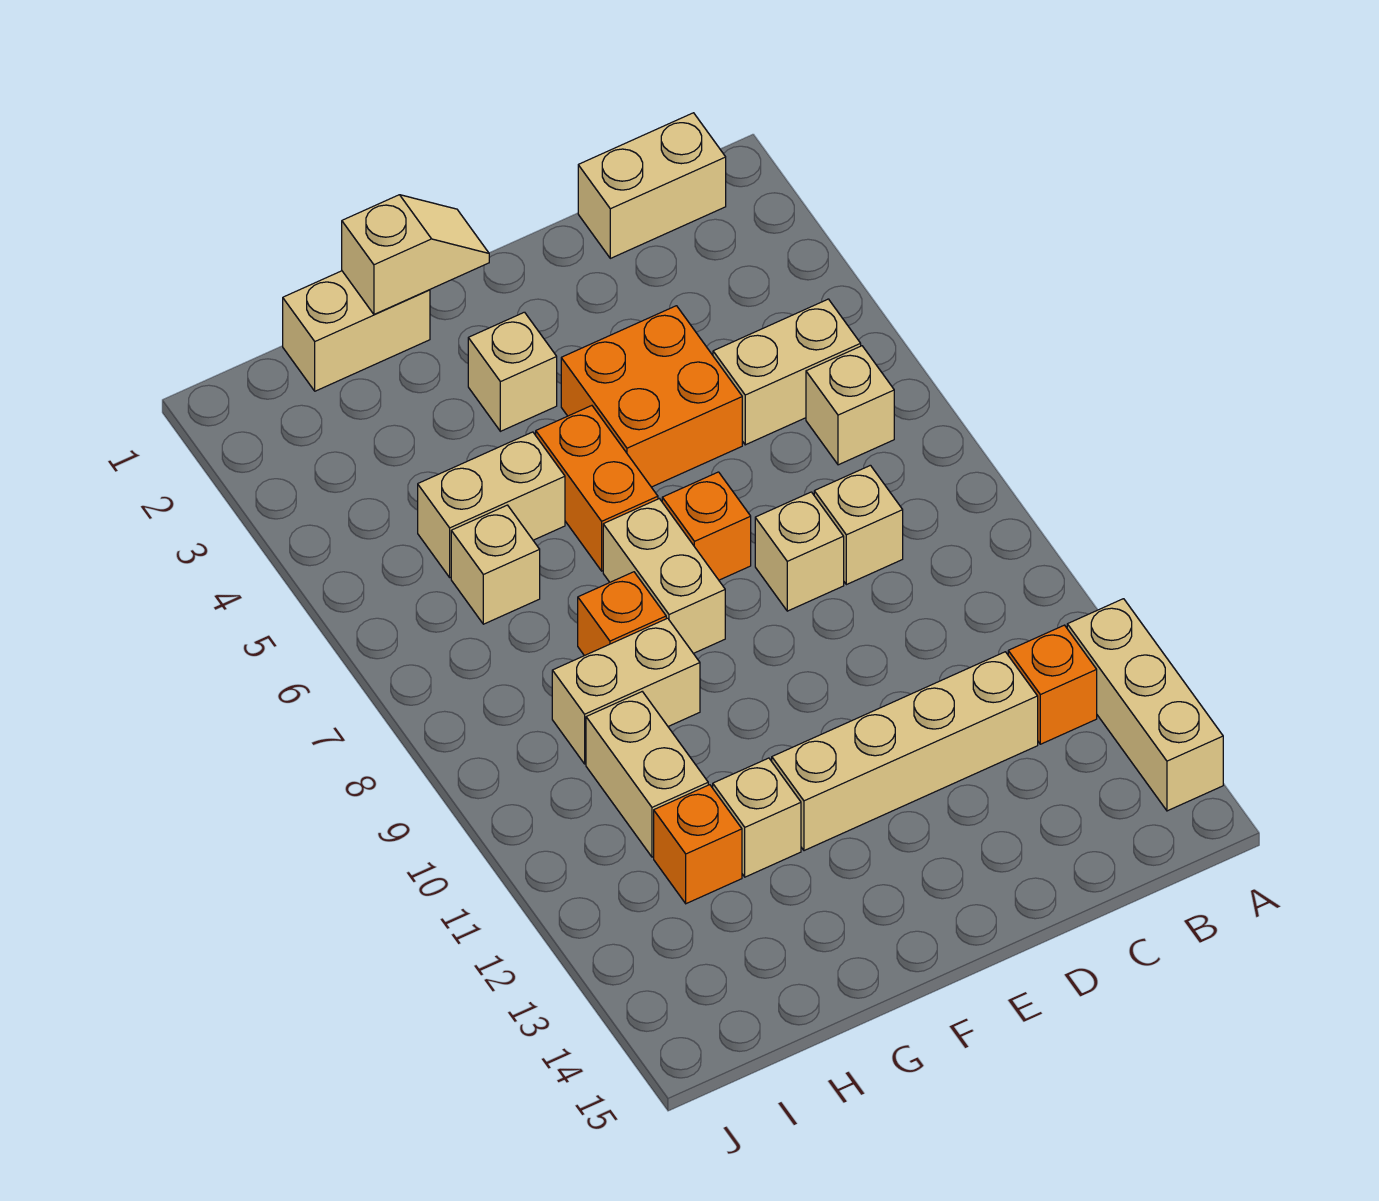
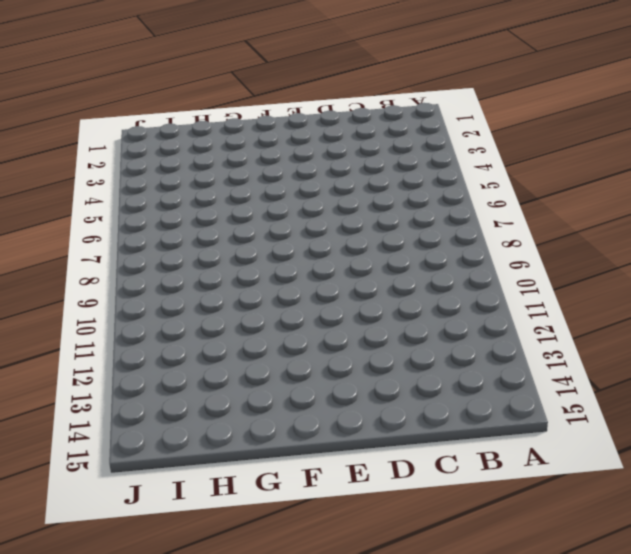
none -> tan 1x3 brick [1067,599,1223,811]
none -> tan 1x2 brick [578,113,726,258]
none -> tan 1x2 brick [713,299,861,445]

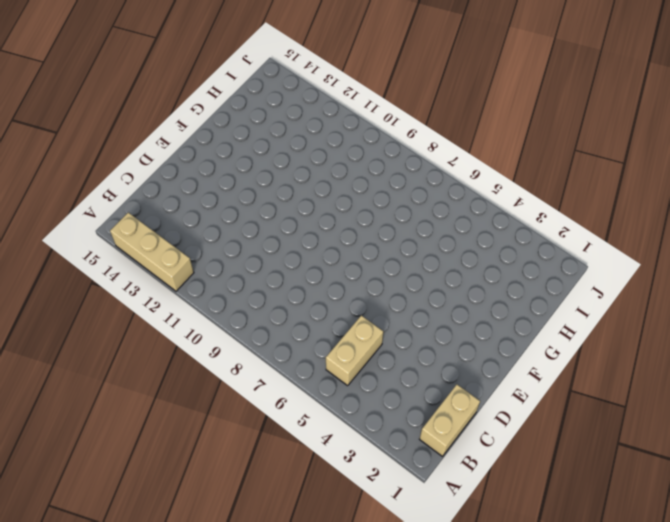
none -> tan 1x1 brick [806,346,894,465]
none -> orange 1x1 brick [1008,625,1097,744]
none -> tan 1x1 brick [814,465,903,585]

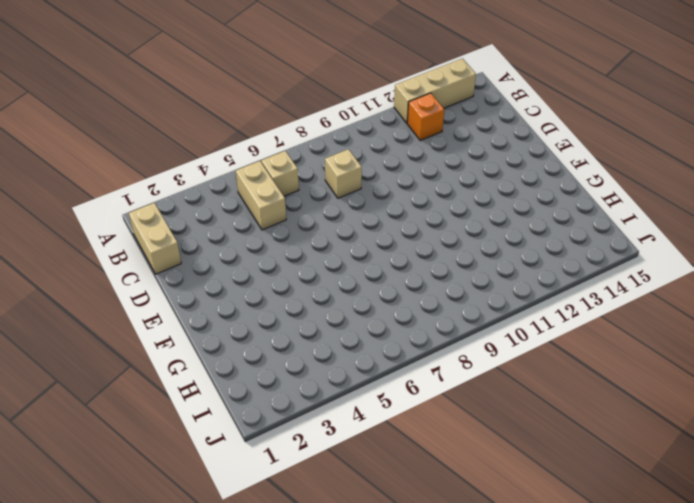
none -> tan 1x4 brick [772,652,1038,851]
none -> orange 2x2 brick [561,306,742,487]
none -> tan 1x1 brick [755,492,844,611]

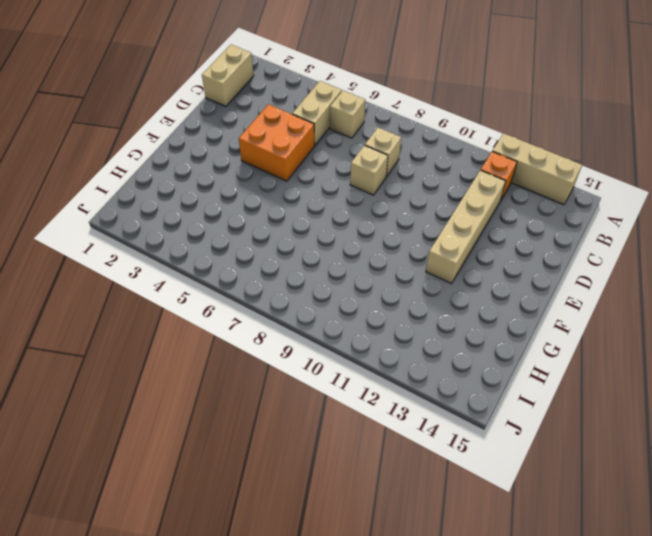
none -> orange 1x1 brick [662,472,751,580]
none -> tan 1x1 brick [468,312,557,431]
none -> orange 1x2 brick [536,406,658,571]

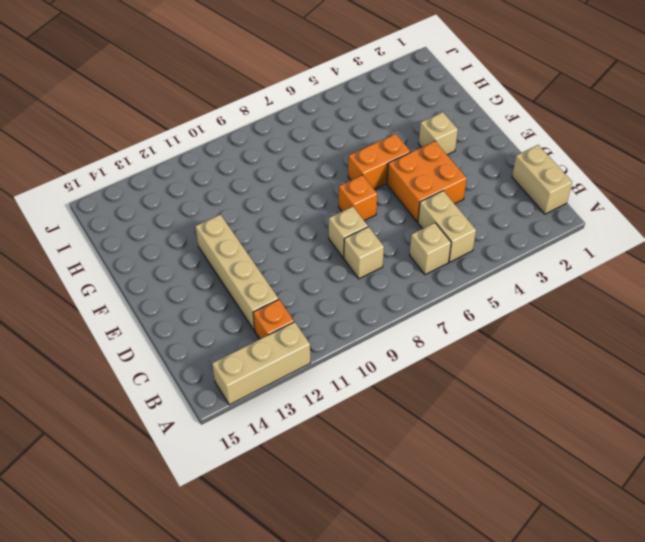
none -> tan 1x2 brick [603,499,725,653]
none -> tan 1x2 brick [283,271,430,391]
none -> tan 1x2 brick [418,432,565,577]

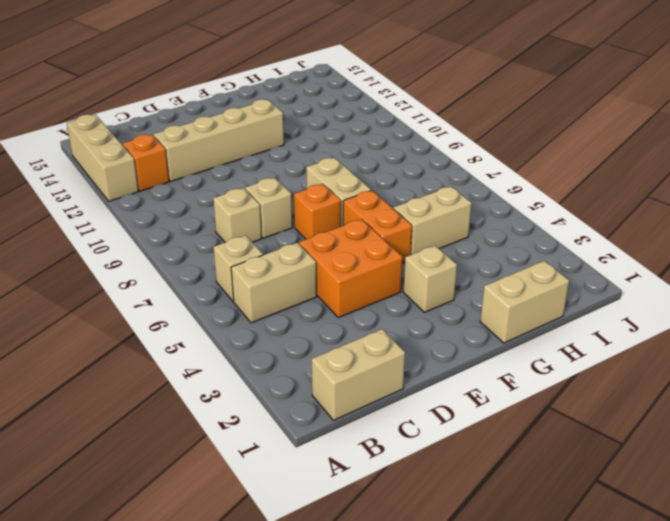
none -> orange 1x1 brick [578,572,666,656]
none -> tan 1x2 brick [552,618,700,764]
none -> tan 1x1 brick [713,758,801,877]

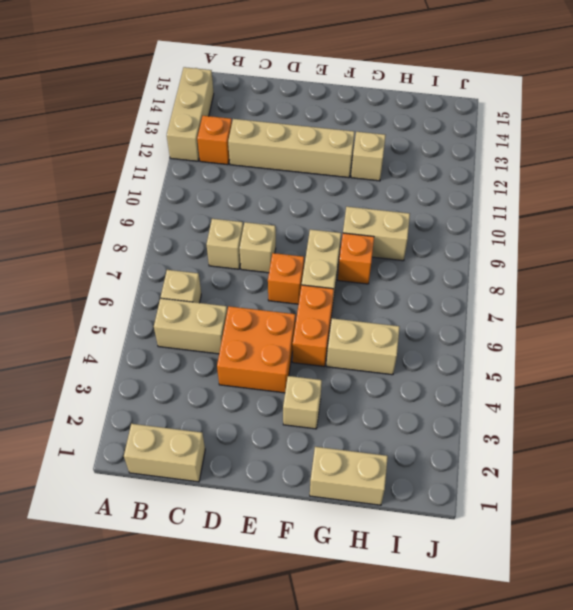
none -> tan 1x1 brick [451,505,540,624]
none -> tan 1x2 brick [586,692,708,857]
none -> orange 1x1 brick [654,785,742,904]

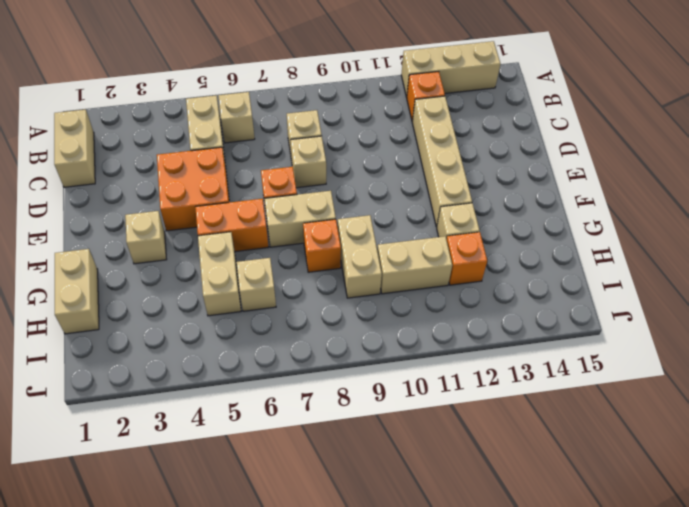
none -> tan 1x2 slope [342,195,489,314]

